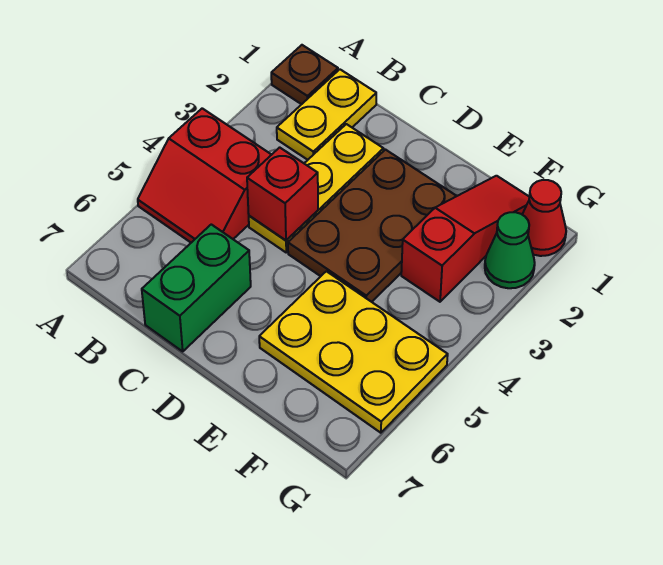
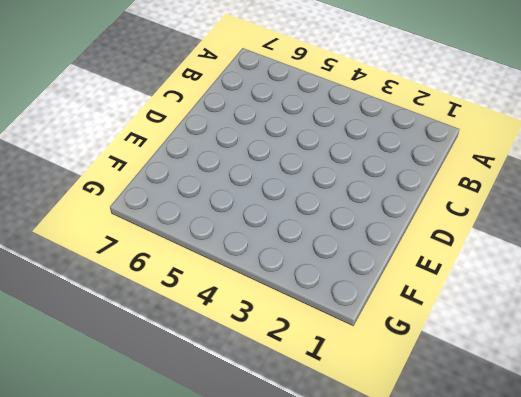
none -> brown 1x1 plate [271,45,338,104]
none -> red 2x2 slope [138,108,271,243]

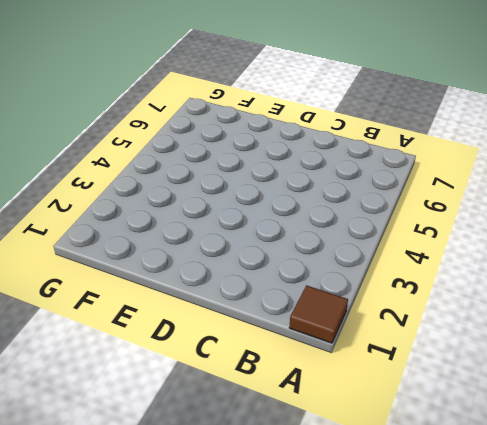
brown 1x1 tile [289,285,348,343] -> brown 1x1 plate [271,45,338,104]
none -> red 2x2 slope [138,108,271,243]
none -> yellow 1x2 plate [277,69,376,160]

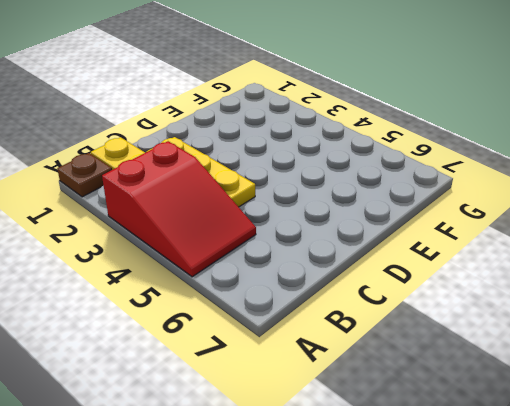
red 2x3 slope [102,141,256,277] -> red 2x2 slope [138,108,271,243]
none -> green 1x2 brick [142,224,251,351]
none -> brown 2x3 plate [288,150,456,302]

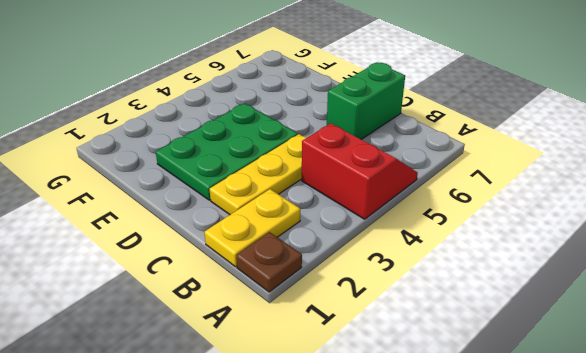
green 2x3 plate [156,103,298,200] -> brown 2x3 plate [288,150,456,302]
none -> yellow 2x3 plate [259,271,448,433]
none -> red 1x3 slope [401,176,529,302]

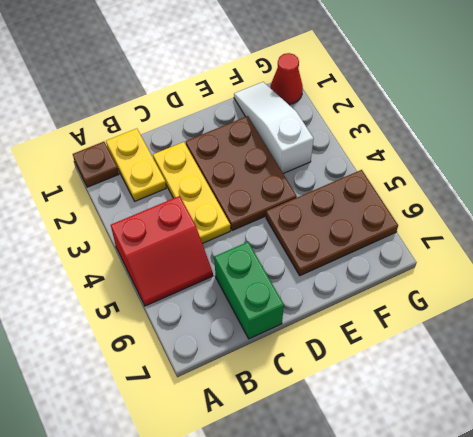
brown 2x3 plate [266,170,398,276] -> yellow 2x3 plate [259,271,448,433]
white 1x3 slope [234,82,314,174] -> red 1x3 slope [401,176,529,302]
none -> green 1x1 cone [485,212,535,288]
none -> red 1x1 brick [247,147,318,240]

